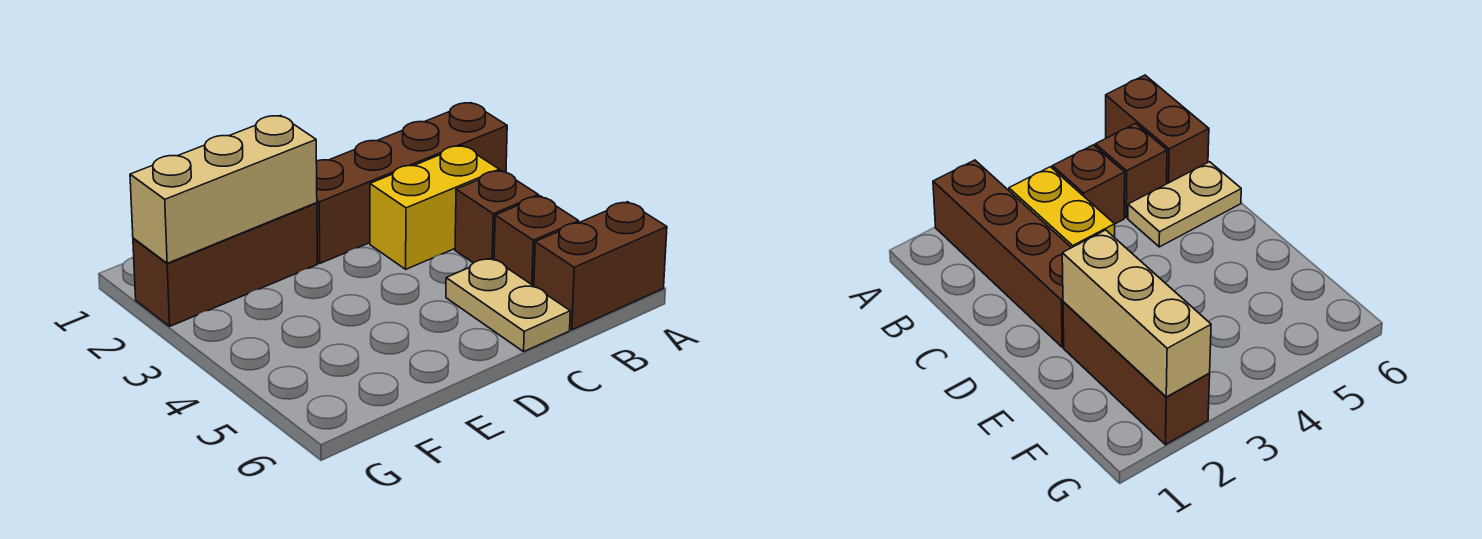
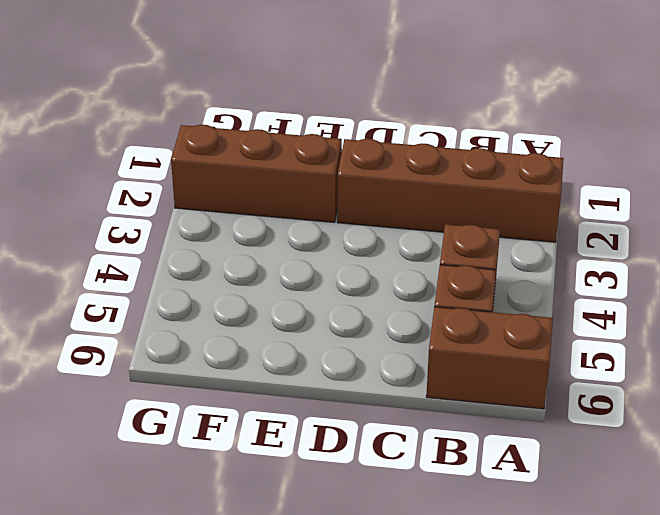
none -> yellow 1x2 brick [370,146,499,269]
none -> tan 1x2 plate [446,258,570,352]

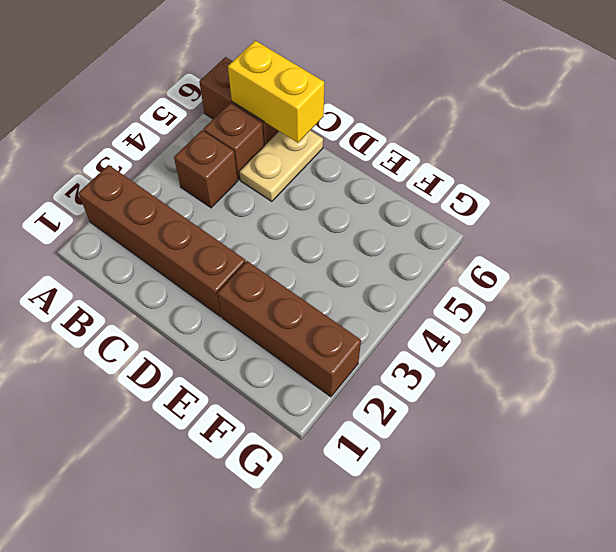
yellow 1x2 brick [228,41,324,143] -> yellow 1x2 brick moved to [370,146,499,269]
none -> tan 1x3 brick [130,116,317,263]

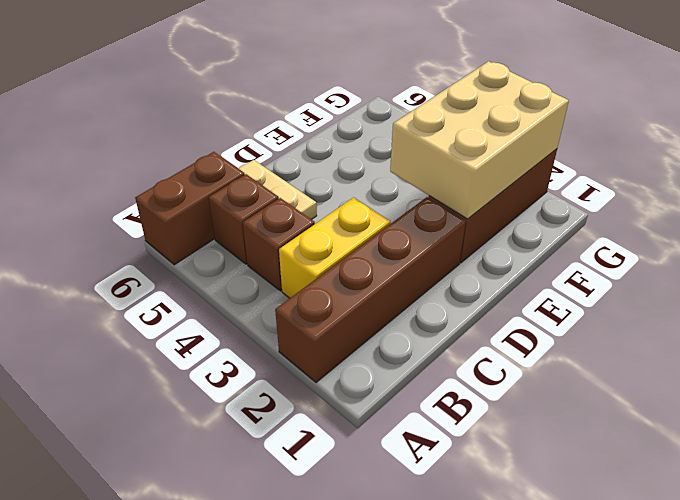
tan 2x3 brick [390,61,569,219] -> tan 1x3 brick [130,116,317,263]

